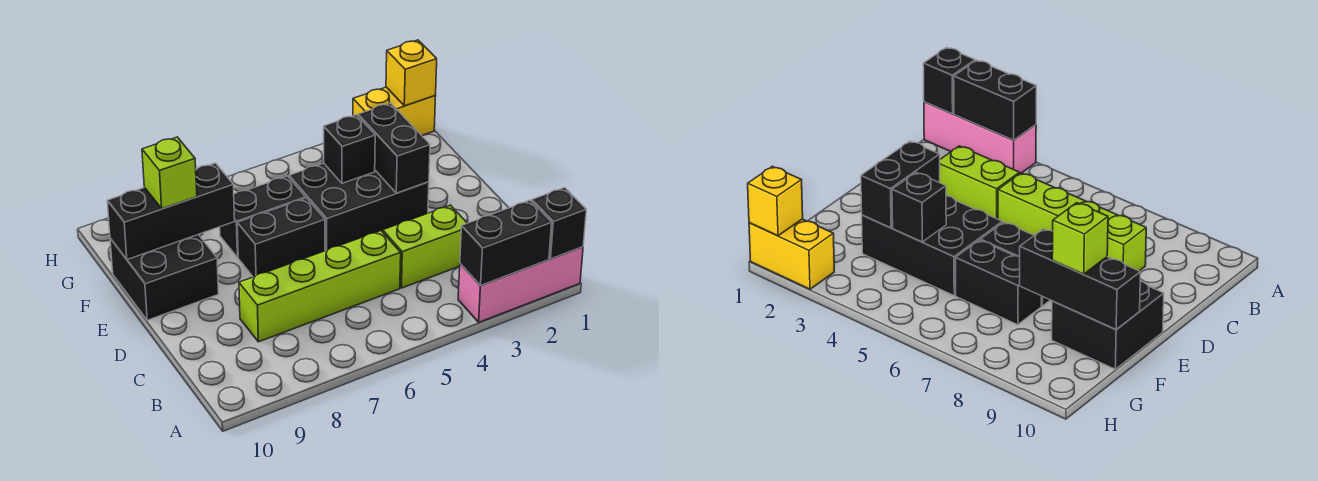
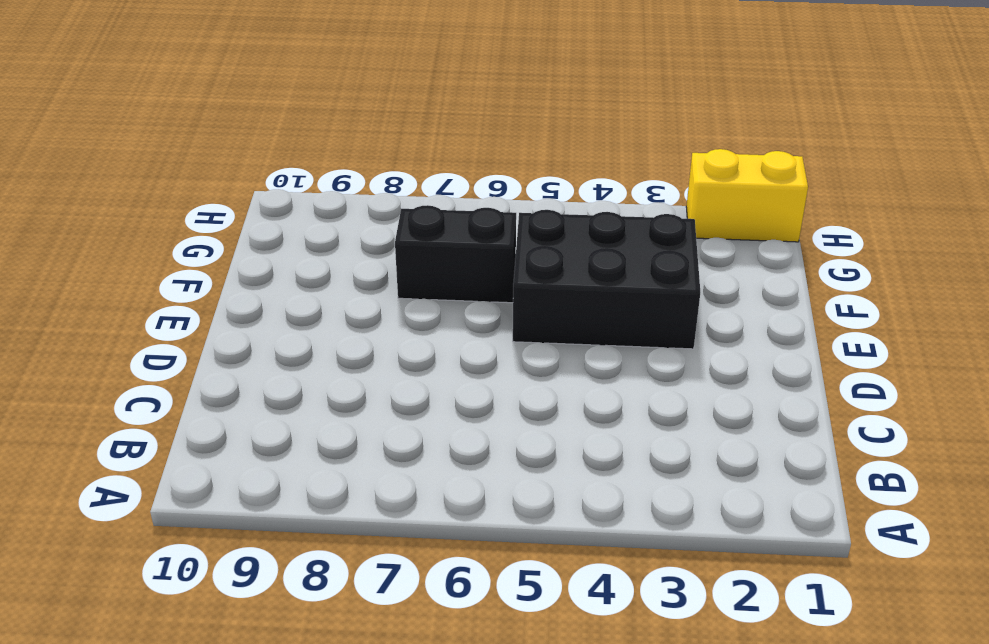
none -> pink 1x3 brick [458,247,583,322]
none -> lime 1x2 brick [383,205,467,288]
none -> lime 1x4 brick [239,231,401,342]

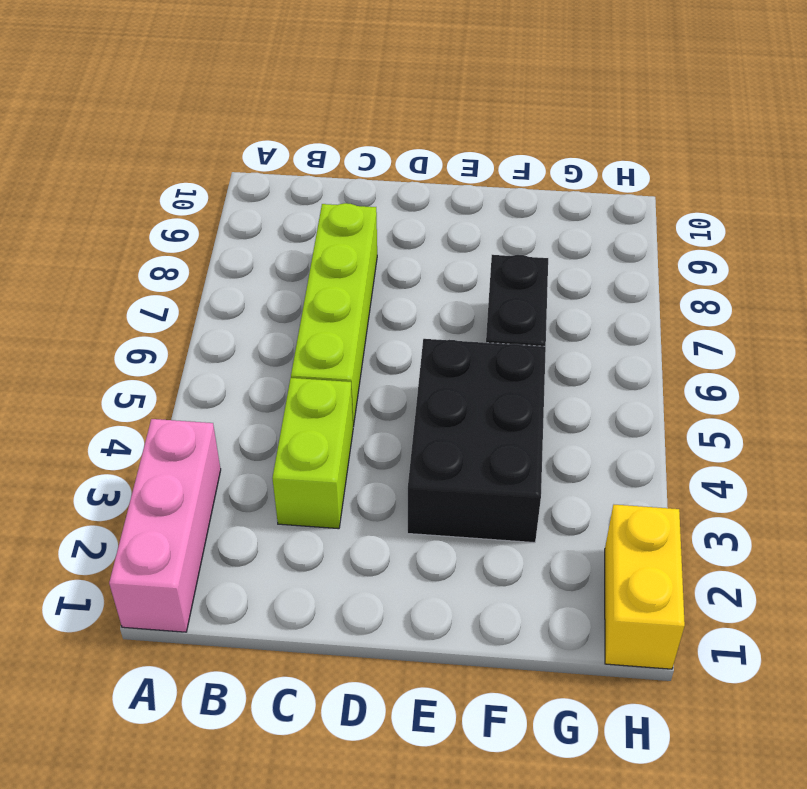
none -> black 1x2 brick [237,198,325,277]
none -> black 2x2 brick [110,235,219,320]
none -> black 1x1 brick [532,188,586,259]

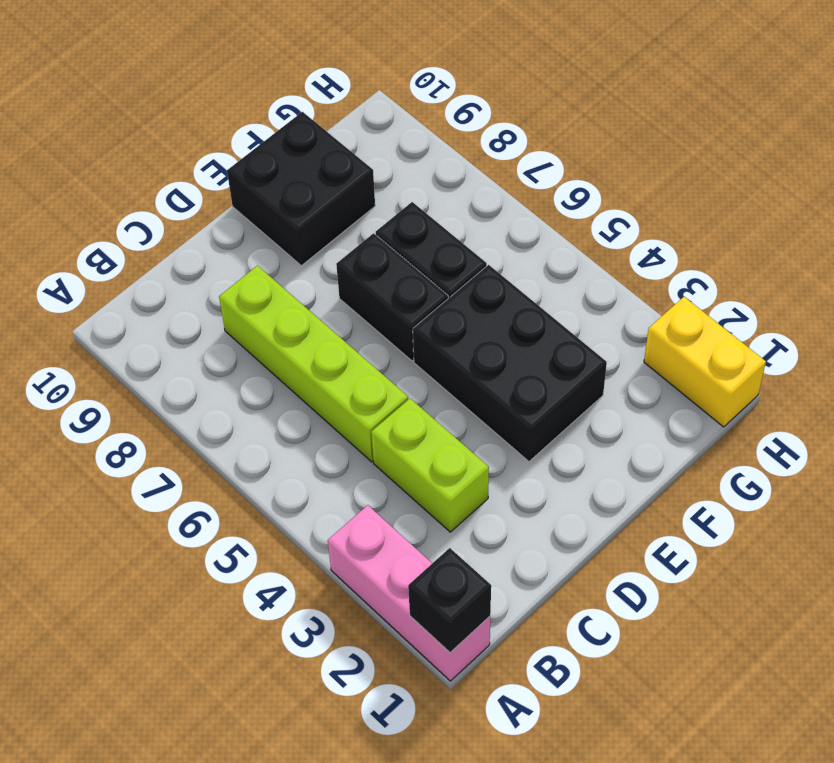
none -> black 1x2 brick [460,200,552,286]
none -> black 1x2 brick [358,103,430,193]
none -> black 1x1 brick [324,115,375,183]

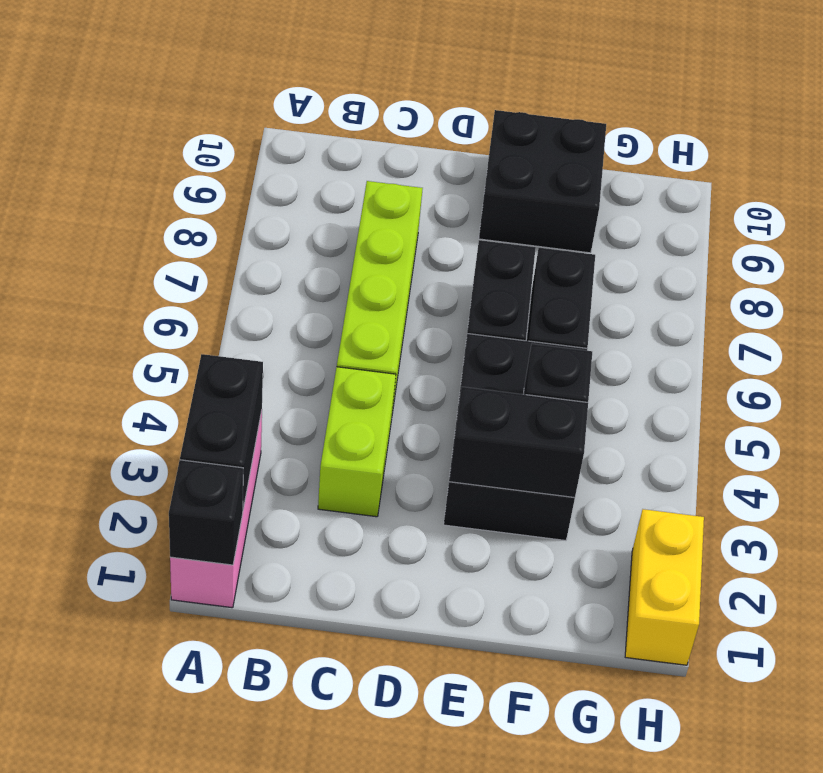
none -> black 1x3 brick [107,163,235,260]
none -> yellow 1x1 brick [386,40,437,106]
none -> lime 1x1 brick [142,137,197,209]

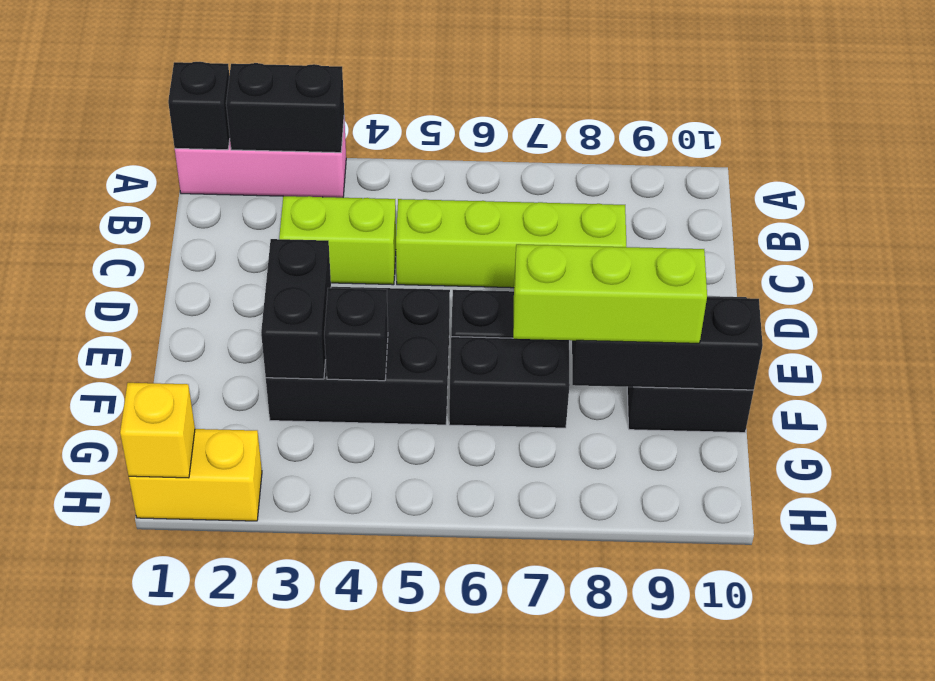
lime 1x3 brick [513,244,707,343] -> lime 1x1 brick [142,137,197,209]

